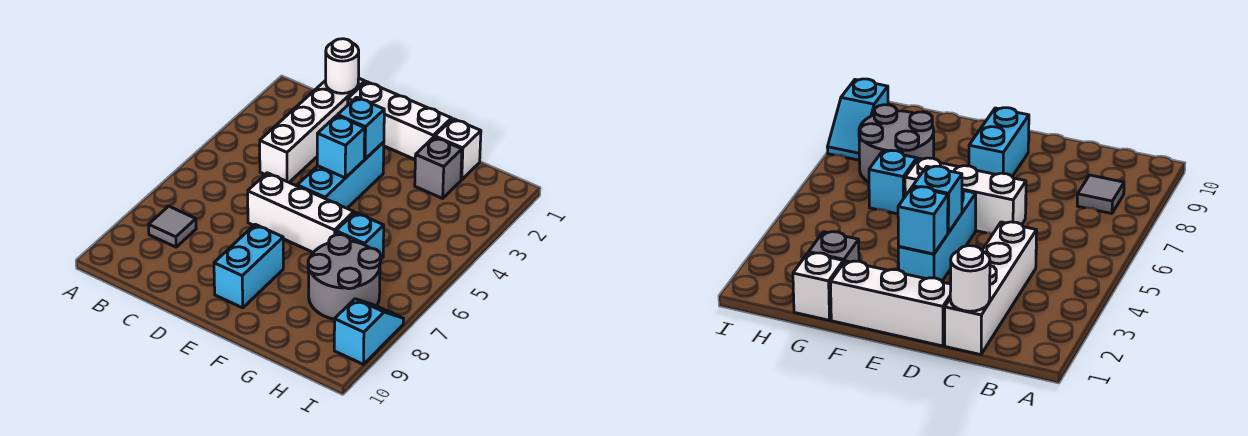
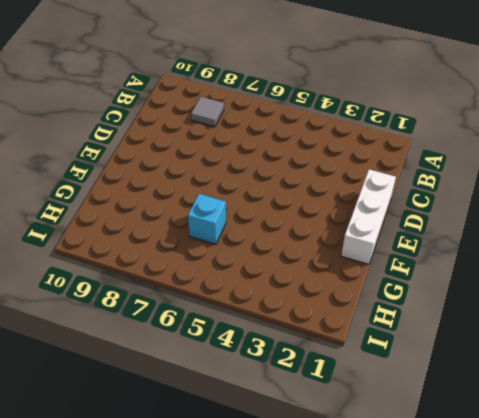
none -> white 1x4 brick [260,79,365,182]
none -> white 1x3 brick [248,173,354,253]
none -> cyan 1x3 brick [297,142,384,208]

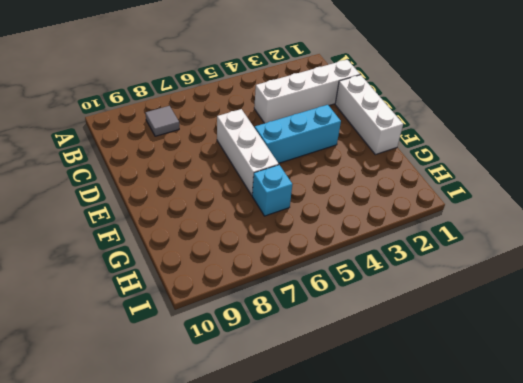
none -> cyan 1x2 brick [214,224,283,308]
none -> white 1x1 brick [435,119,481,180]
none -> grey 1x1 brick [415,137,462,198]

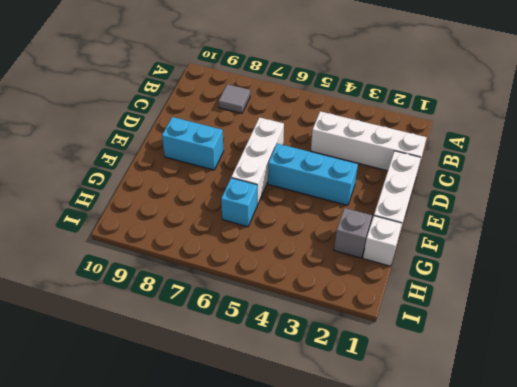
none -> grey 2x2 round brick [308,235,381,319]
none -> cyan 1x2 slope [334,299,403,364]
none -> white 1x1 round brick [326,39,359,93]

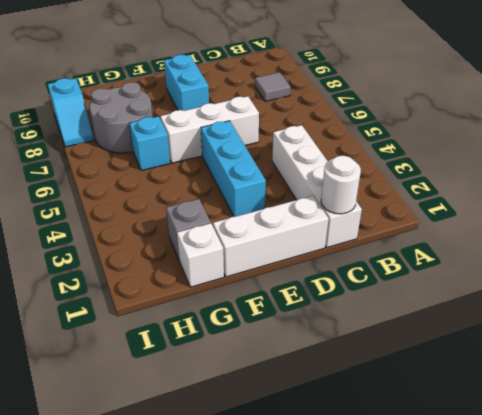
none -> cyan 1x1 brick [338,97,384,159]
none -> cyan 1x1 brick [317,116,365,178]

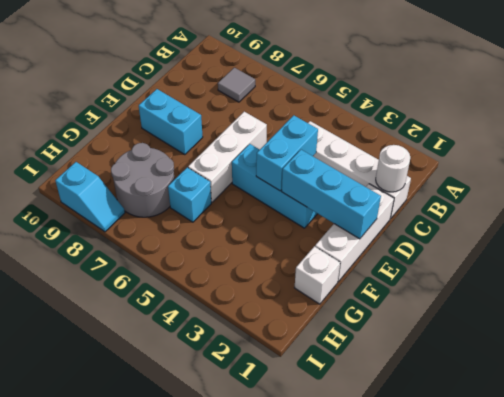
cyan 1x2 brick [256,115,318,191] -> cyan 1x1 brick [317,116,365,178]
cyan 1x3 brick [282,150,381,239] -> cyan 1x1 brick [338,97,384,159]
none -> grey 1x1 brick [415,137,462,198]

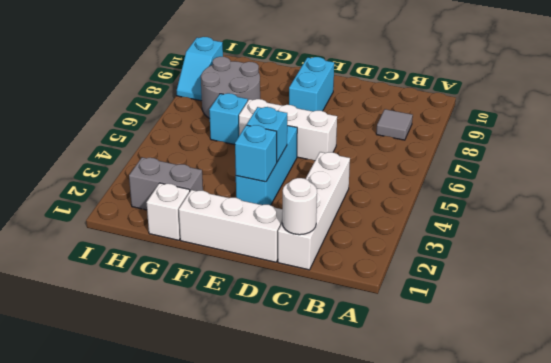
grey 1x2 brick [129,157,203,210] -> grey 1x1 brick [415,137,462,198]

